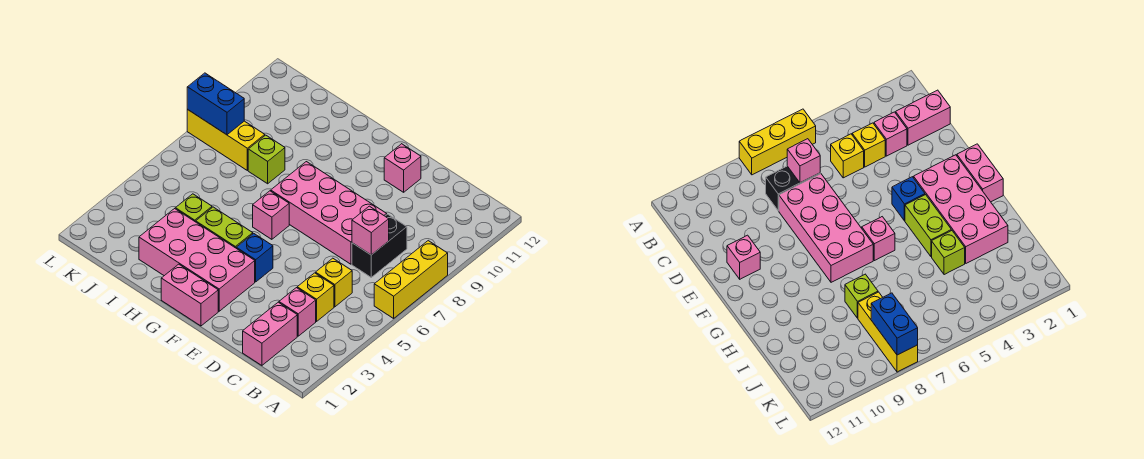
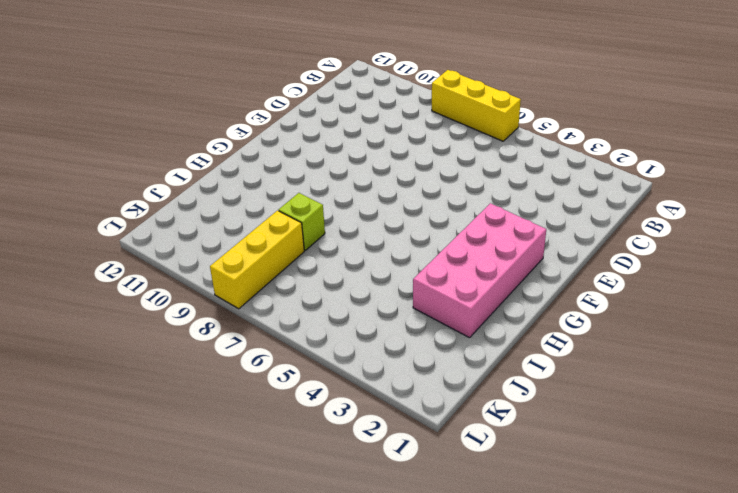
none -> pink 1x2 brick [243,302,297,365]
none -> pink 1x1 brick [279,288,316,336]
none -> yellow 1x1 brick [297,273,334,321]

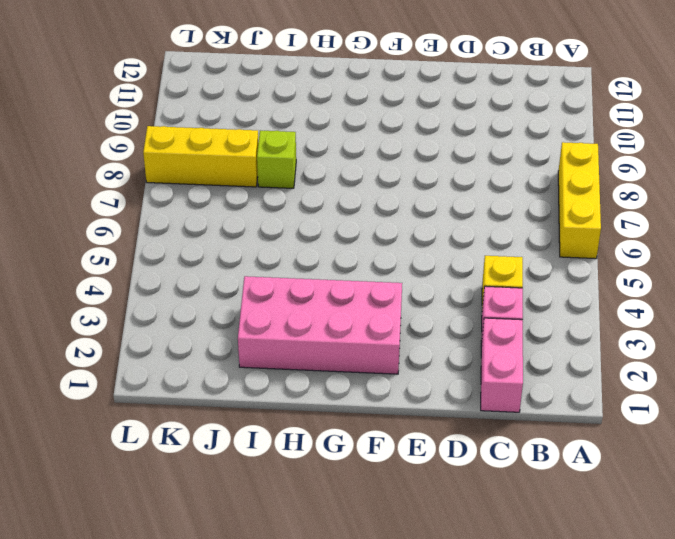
none -> yellow 1x1 brick [316,258,352,307]
none -> black 1x2 brick [352,214,407,277]
none -> pink 2x4 brick [271,162,387,264]

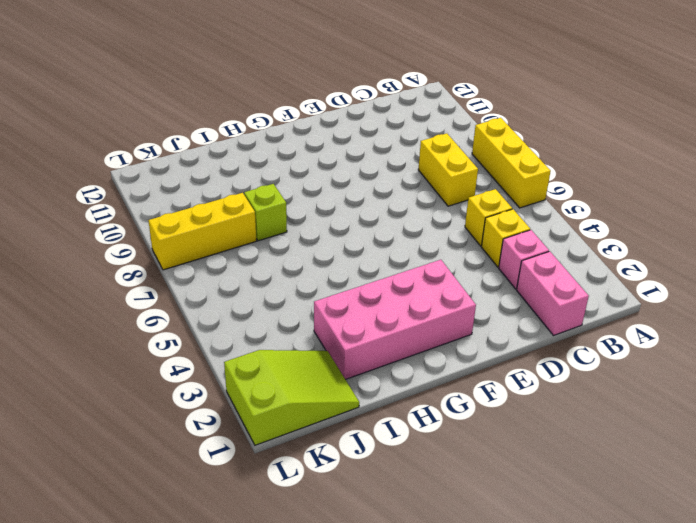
yellow 1x2 brick [418,133,478,206] -> black 1x2 brick [352,214,407,277]
lime 2x3 slope [224,350,359,445] -> none
none -> pink 2x4 brick [271,162,387,264]
none -> pink 1x1 brick [384,144,421,192]
none -> pink 1x2 brick [161,264,218,326]

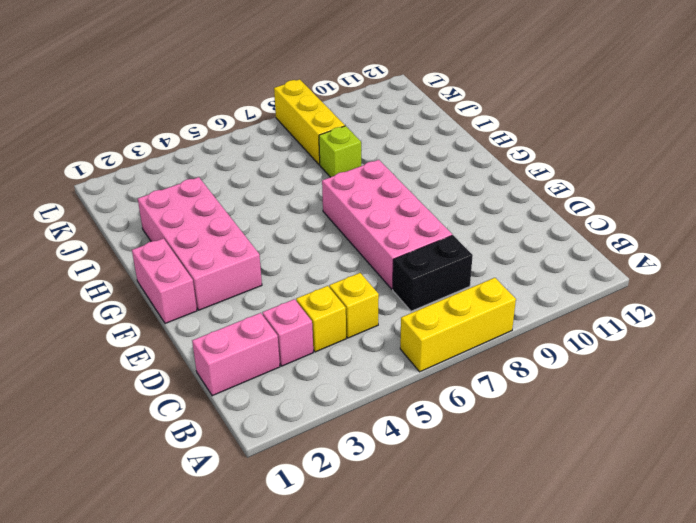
none -> pink 1x1 brick [384,144,421,192]
none -> blue 1x1 brick [236,233,273,282]
none -> lime 1x2 brick [196,207,253,248]

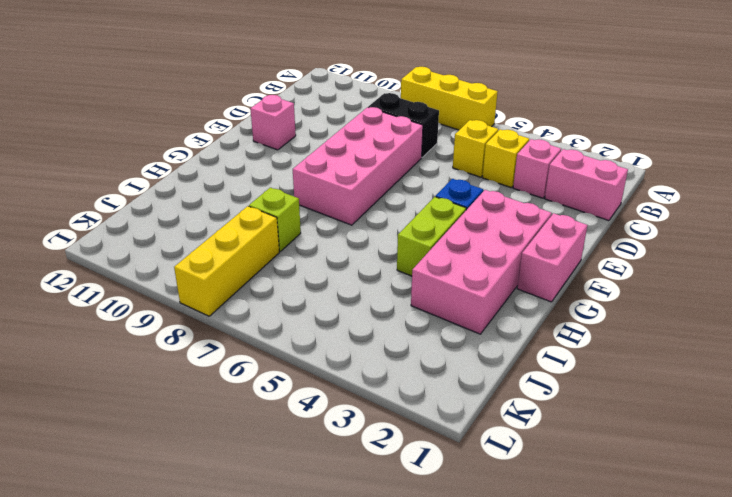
none -> pink 1x1 brick [253,191,289,239]
none -> lime 1x1 brick [175,194,212,222]
none -> pink 1x1 brick [352,206,389,255]

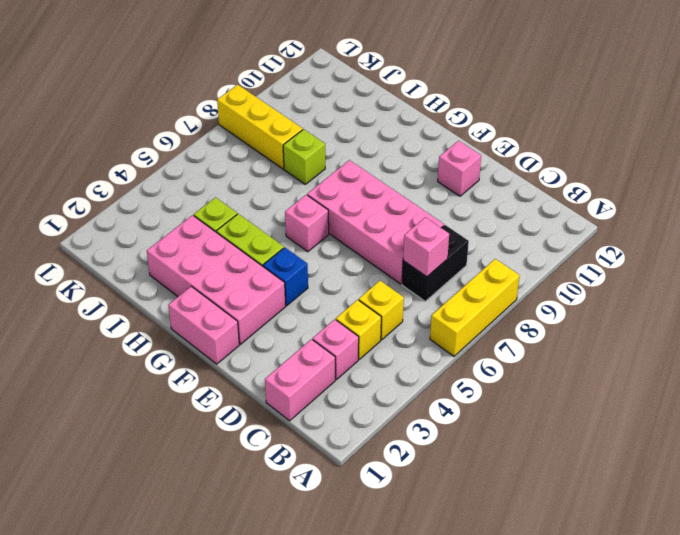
none -> blue 1x2 brick [187,73,244,135]

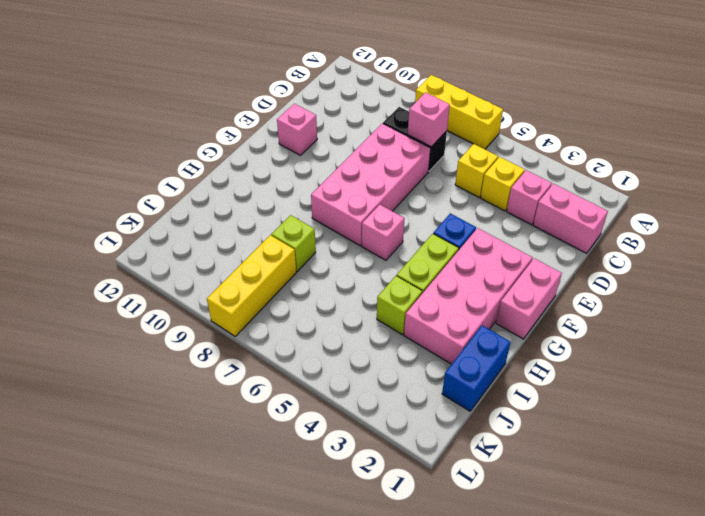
blue 1x2 brick [442,325,511,411] -> blue 1x2 brick moved to [187,73,244,135]

